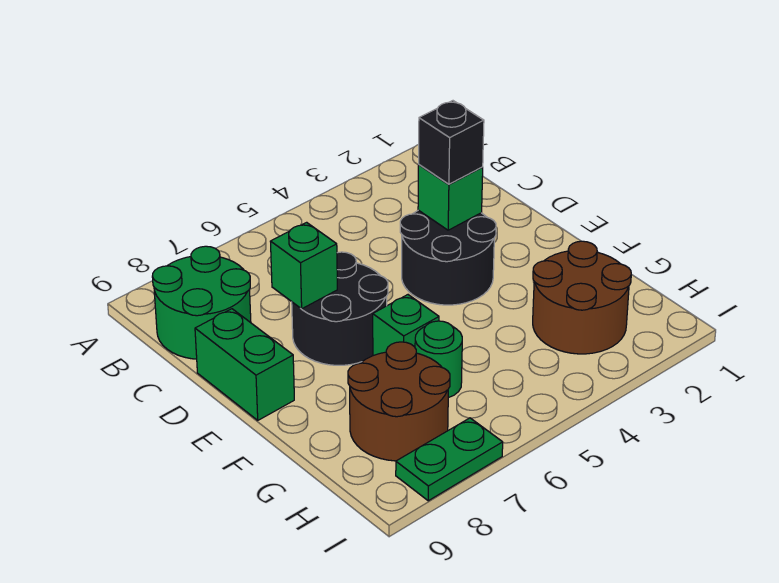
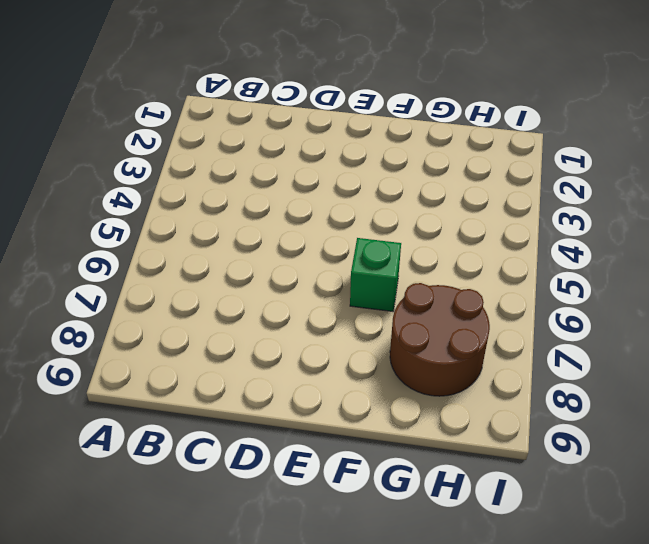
none -> green 2x2 round brick [152,246,251,359]
none -> black 2x2 round brick [400,210,496,305]
none -> black 2x2 round brick [292,252,388,365]

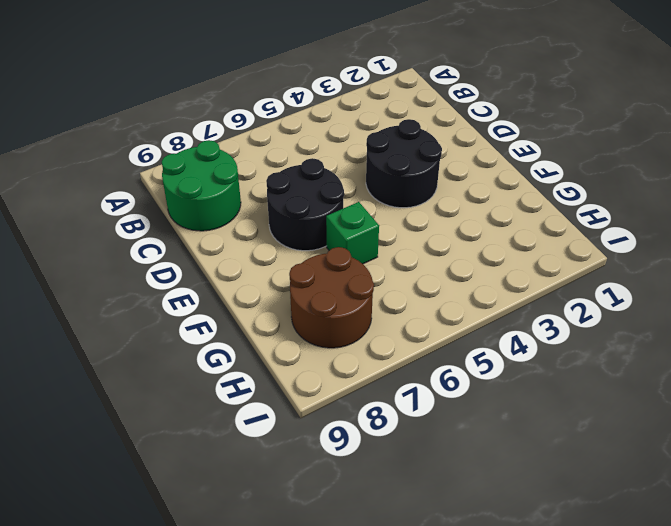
none -> green 1x2 brick [195,309,294,420]
none -> brown 2x2 round brick [533,241,631,354]
none -> green 1x1 round brick [415,321,462,398]

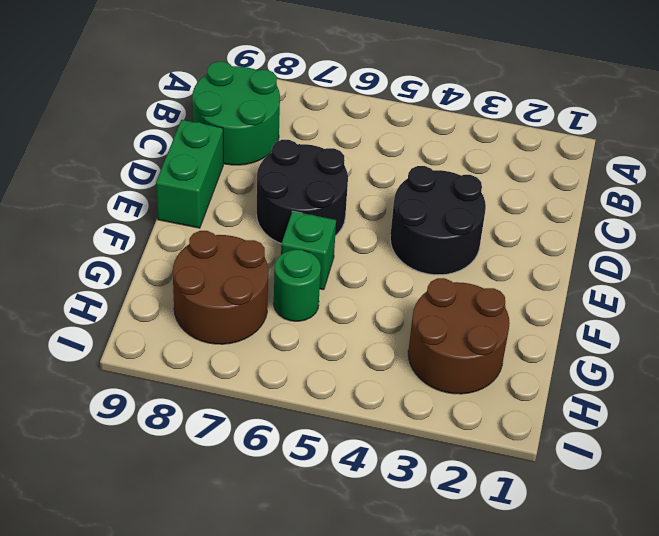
none -> green 1x2 plate [396,418,503,501]
none -> green 1x1 brick [418,165,483,230]
none -> green 1x1 brick [270,222,337,309]

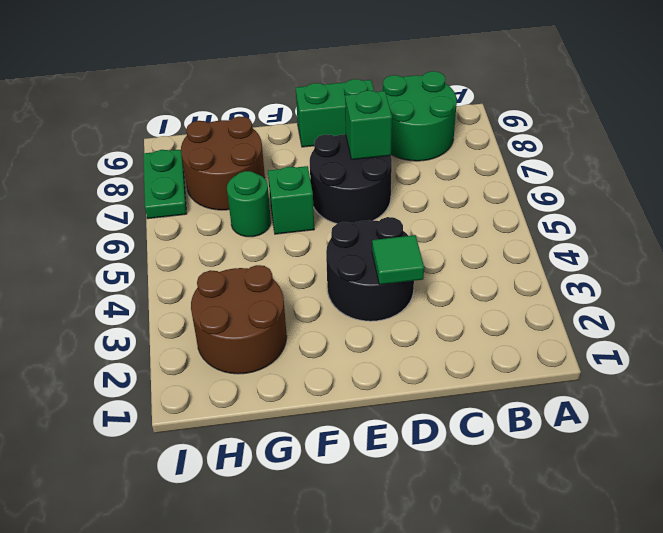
green 1x1 tile [372,235,424,285] -> green 1x1 brick [418,165,483,230]
none -> black 1x1 brick [419,101,484,184]

